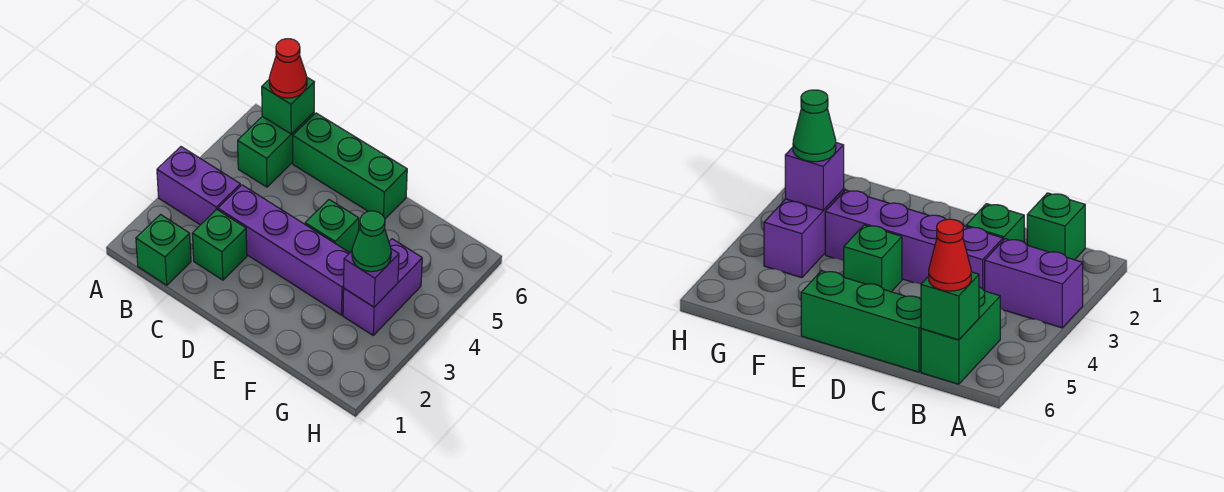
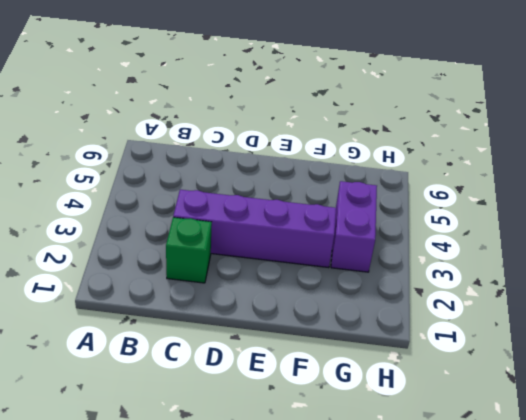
none -> purple 1x2 brick [157,147,241,225]
none -> green 1x1 brick [136,215,191,285]
none -> green 1x2 brick [238,113,314,187]

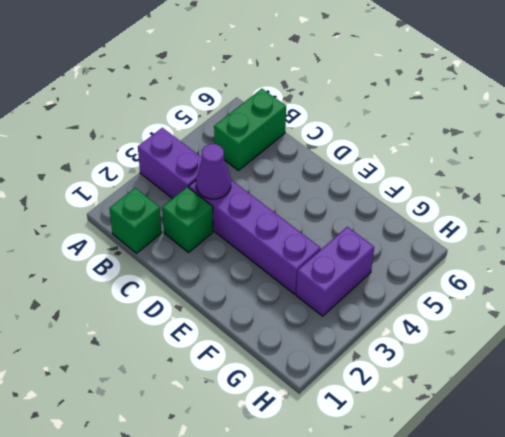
purple 1x1 cone [196,144,231,199] -> none
none -> green 1x3 brick [293,113,407,219]
none -> green 1x1 brick [305,200,359,253]
none -> green 1x1 brick [262,78,314,134]

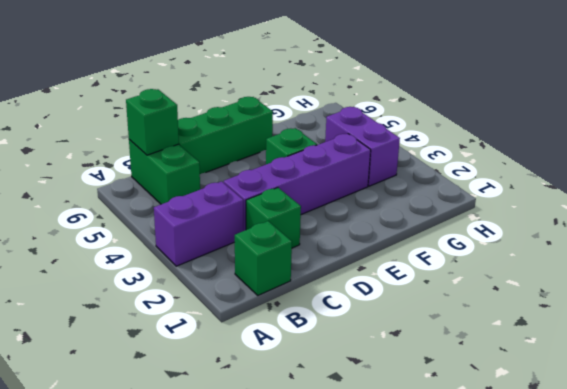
none -> purple 1x1 brick [344,249,399,307]
none -> red 1x1 cone [269,39,307,98]
none -> green 1x1 cone [352,211,391,272]

